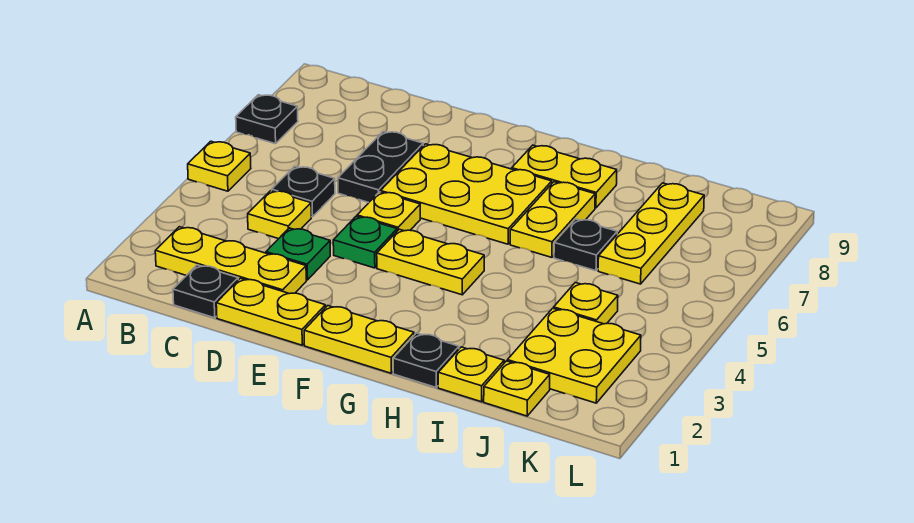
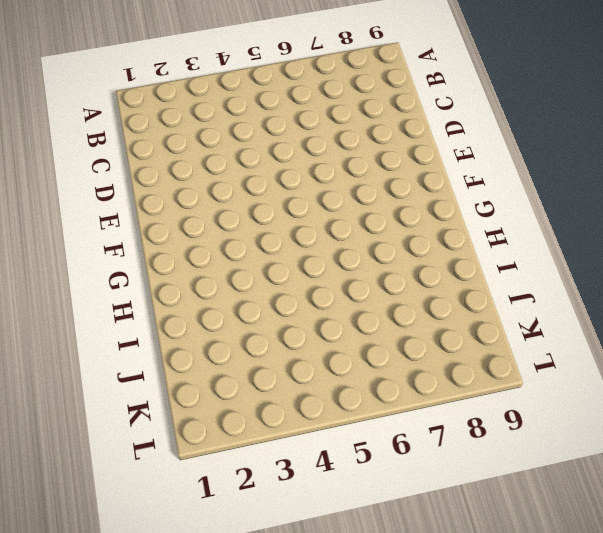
none -> yellow 1x1 plate [188,141,251,191]
none -> black 1x1 plate [236,95,298,144]
none -> yellow 1x3 plate [155,227,306,294]

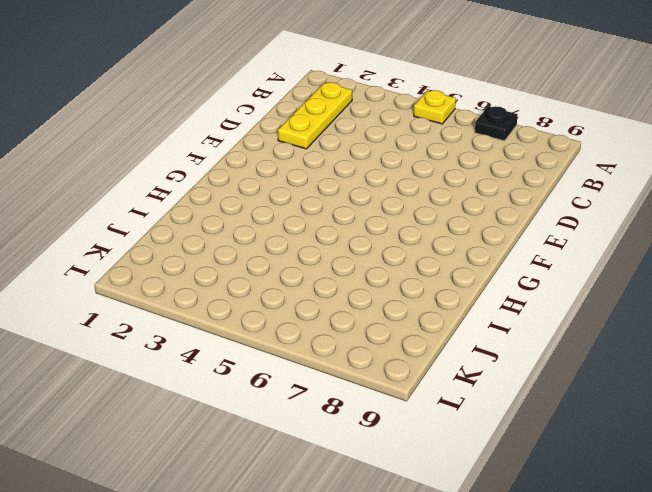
none -> black 1x1 plate [173,265,238,318]
none -> yellow 1x1 plate [248,191,311,239]
none -> black 1x1 plate [272,166,335,217]

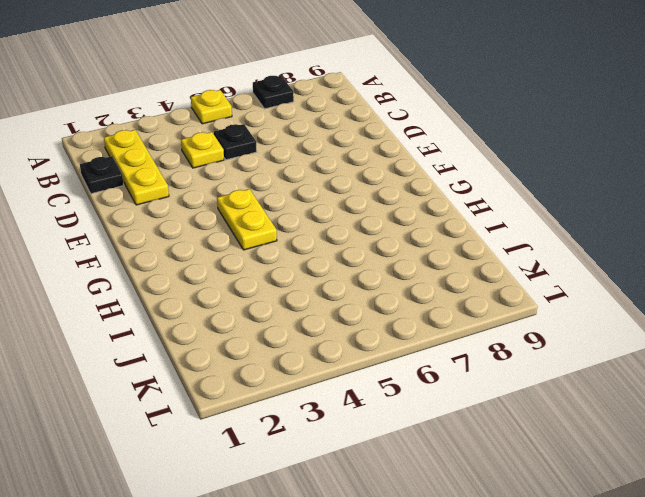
none -> yellow 1x2 plate [216,278,325,345]
none -> green 1x1 plate [266,228,330,280]
none -> black 1x2 plate [338,132,423,202]

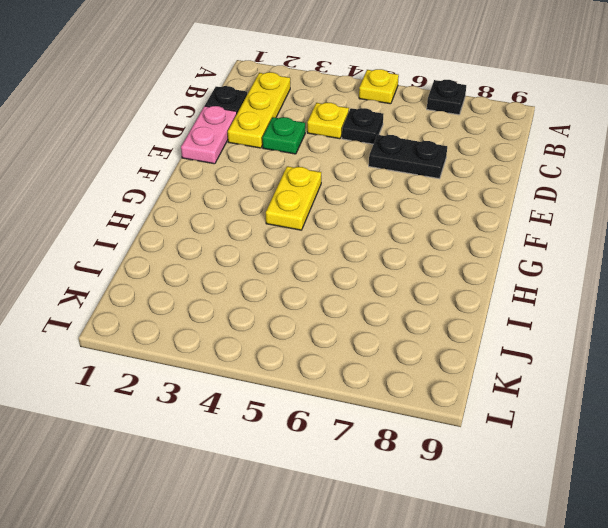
pink 1x2 plate [181,106,237,164] -> yellow 1x2 plate [216,278,325,345]
none -> green 1x1 plate [333,216,397,268]
none -> yellow 1x1 plate [357,192,420,231]
none -> yellow 2x3 plate [381,144,552,244]

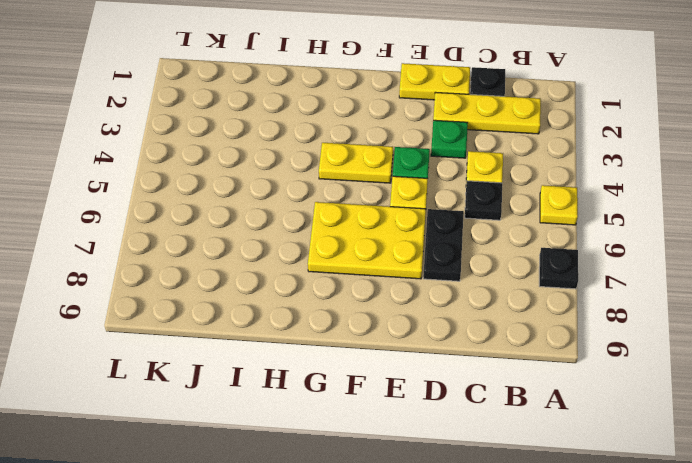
none -> yellow 1x2 plate [304,306,414,373]
none -> yellow 1x2 plate [512,145,617,208]
none -> black 1x1 plate [393,333,459,387]

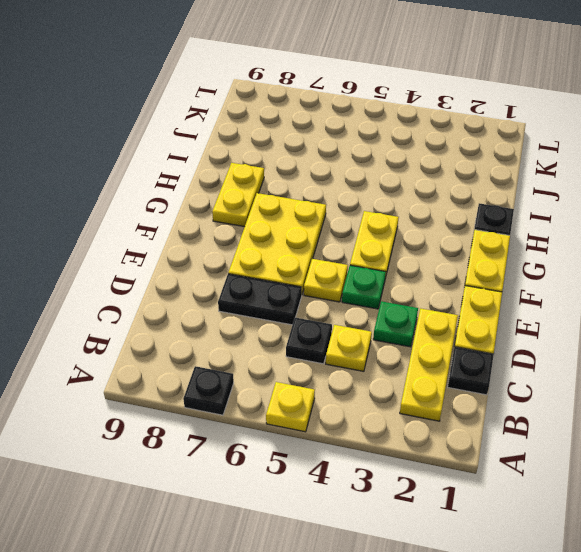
none -> yellow 1x2 plate [510,182,595,257]
none -> yellow 1x1 plate [438,347,504,402]
none -> black 1x1 plate [554,219,617,271]

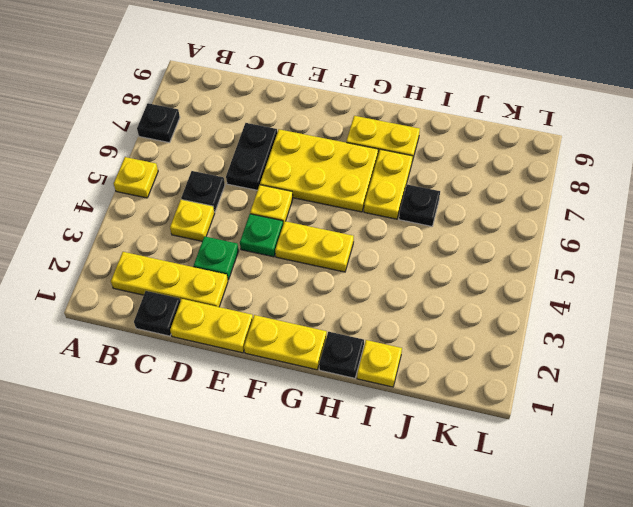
none -> yellow 1x1 plate [484,361,550,416]
none -> yellow 2x2 plate [507,308,641,403]
none -> yellow 1x1 plate [554,283,618,324]

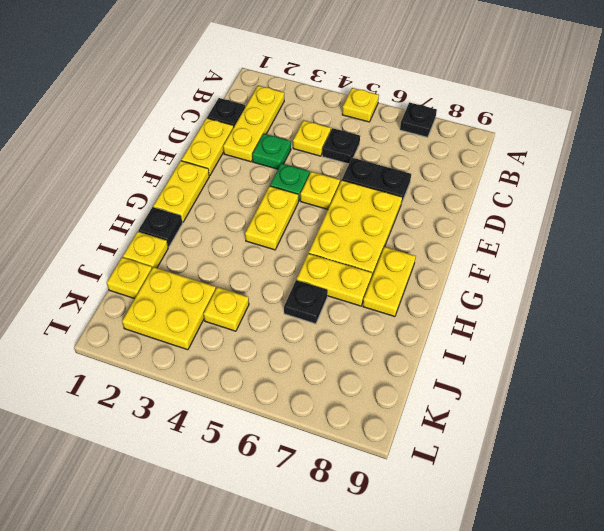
none -> yellow 1x3 plate [598,183,704,284]

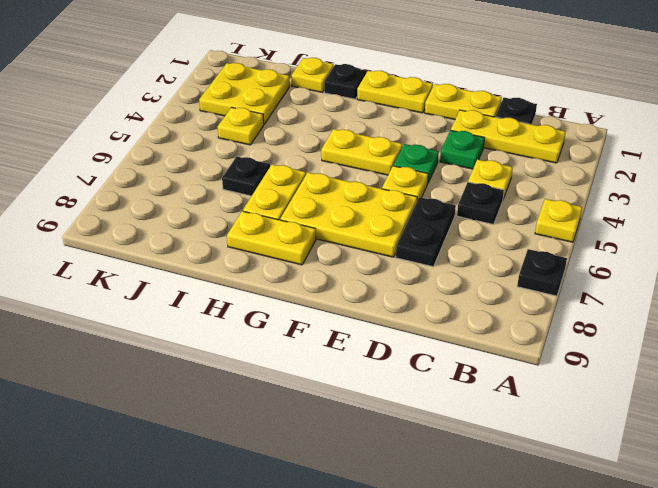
none -> yellow 1x1 plate [484,361,550,416]
none -> yellow 1x3 plate [598,183,704,284]

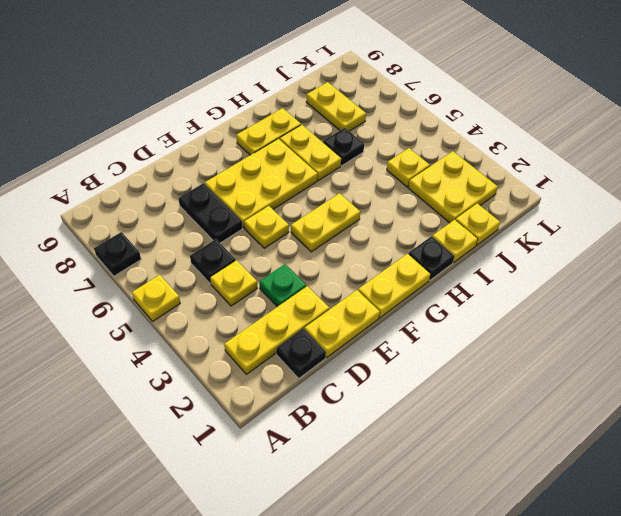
yellow 1x2 plate [306,82,366,131] -> yellow 1x3 plate [598,183,704,284]
none -> green 1x1 plate [333,216,397,268]

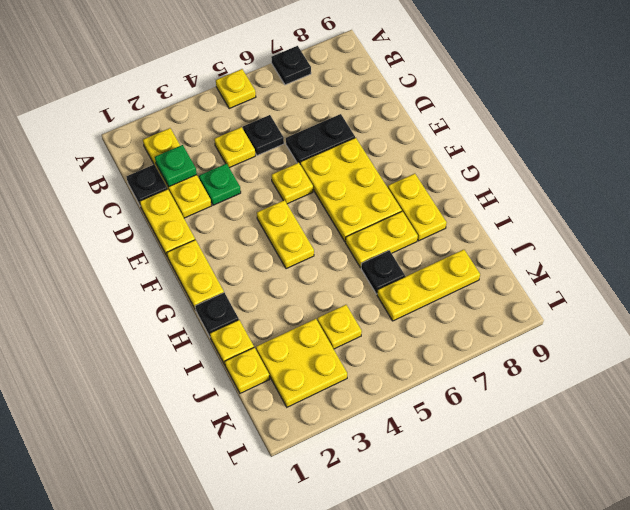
green 1x1 plate [155,145,197,187] -> green 1x1 plate moved to [333,216,397,268]

